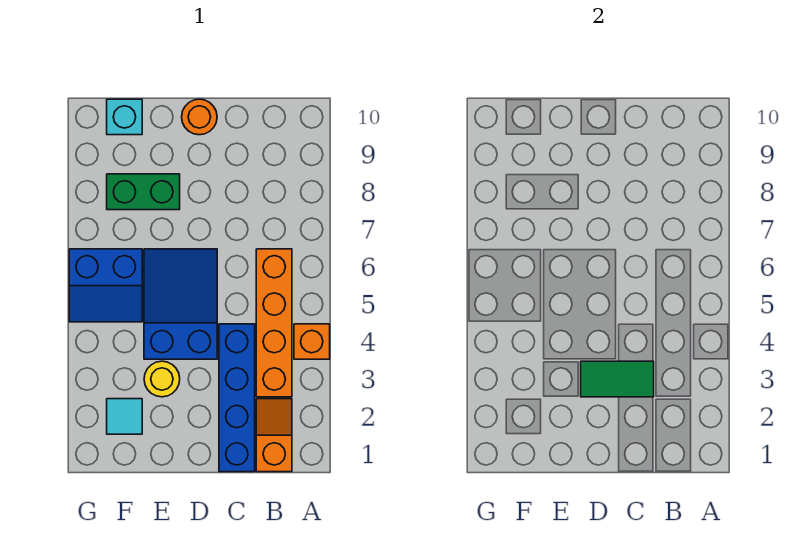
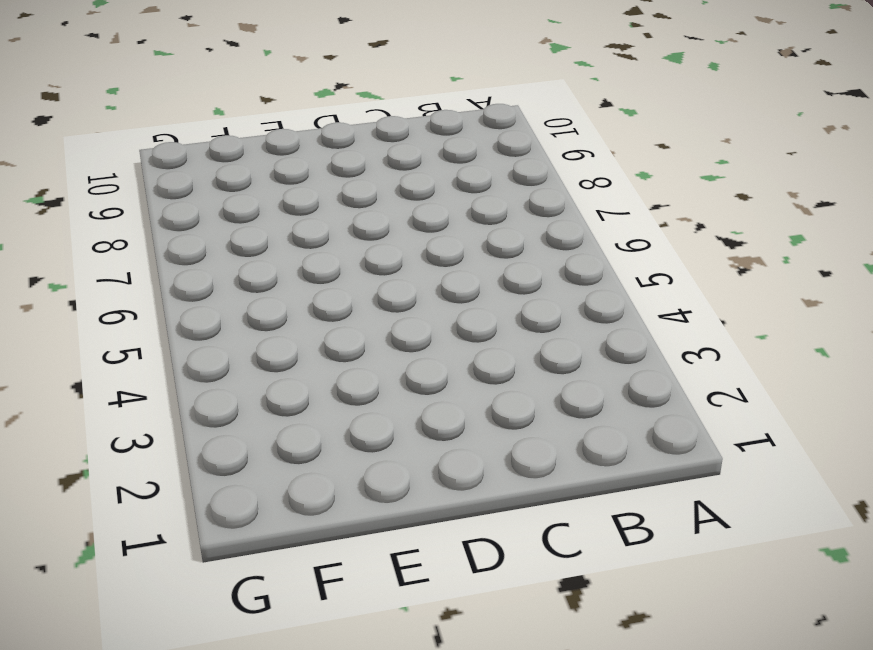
none -> orange 1x1 brick [294,324,330,359]
none -> orange 1x2 slope [256,399,292,472]
none -> orange 1x4 brick [256,249,292,397]

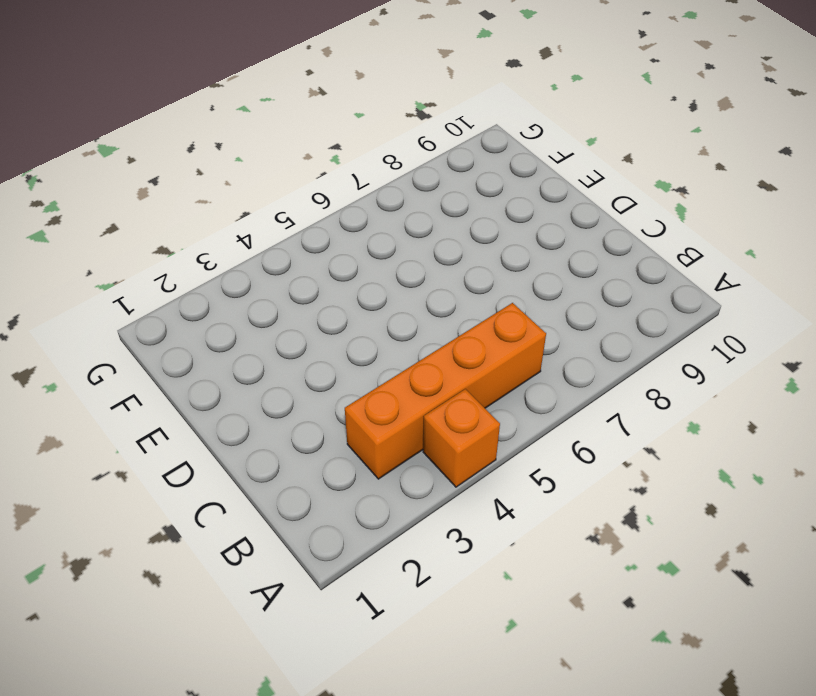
none -> orange 1x2 slope [256,399,292,472]
none -> blue 1x4 brick [219,324,255,472]
none -> blue 2x3 slope [144,249,217,359]

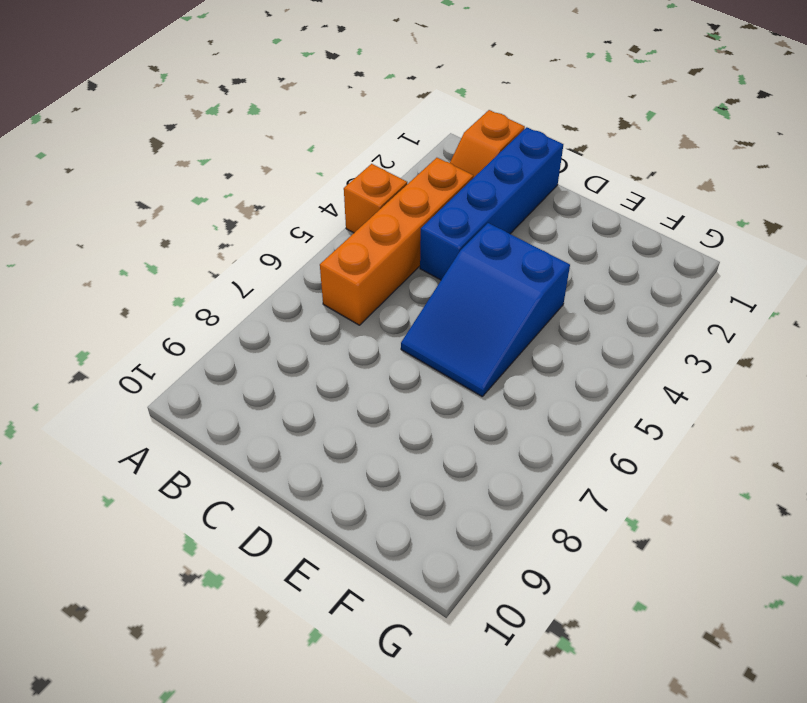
none -> orange 1x1 round brick [182,99,217,135]
none -> yellow 1x1 round brick [144,361,180,397]
none -> green 1x2 brick [107,174,180,210]

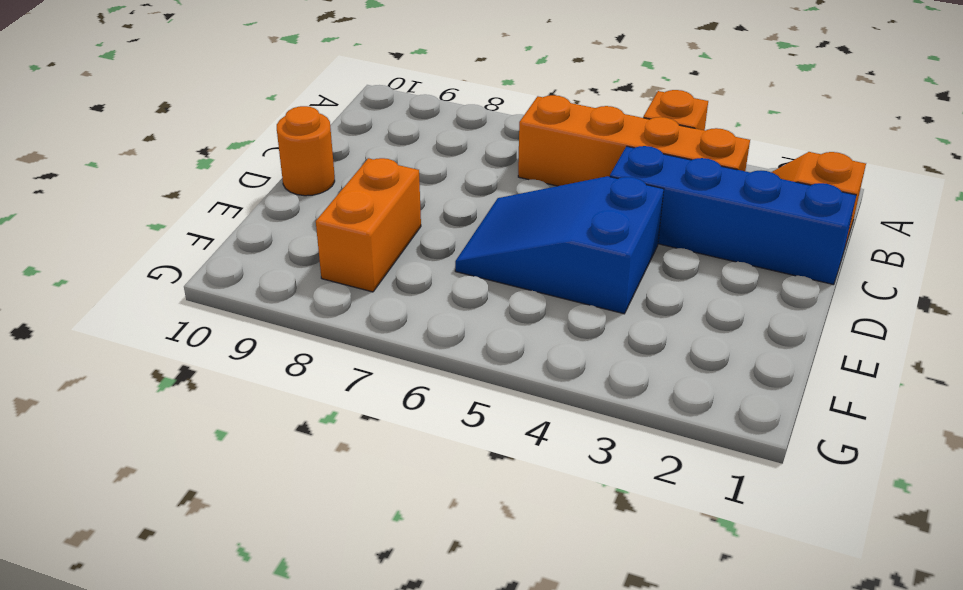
orange 1x2 brick [316,158,421,292] -> green 1x2 brick [107,174,180,210]
none -> yellow 1x1 round brick [144,361,180,397]
none -> cyan 1x1 tile [107,399,142,434]
none -> blue 2x2 slope [69,249,142,322]

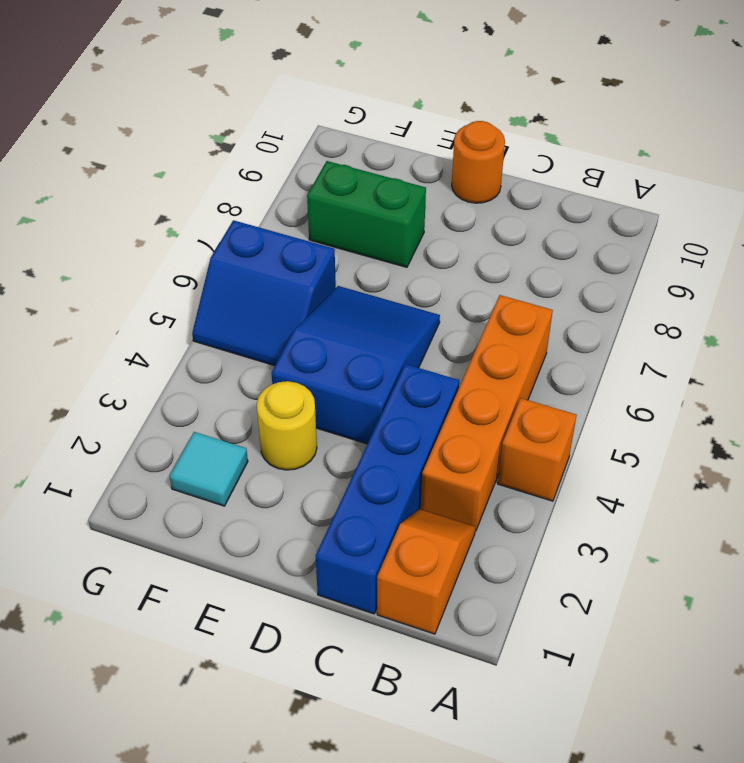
none -> cyan 1x1 brick [107,99,142,135]
none -> green 1x2 tile [581,361,654,397]

